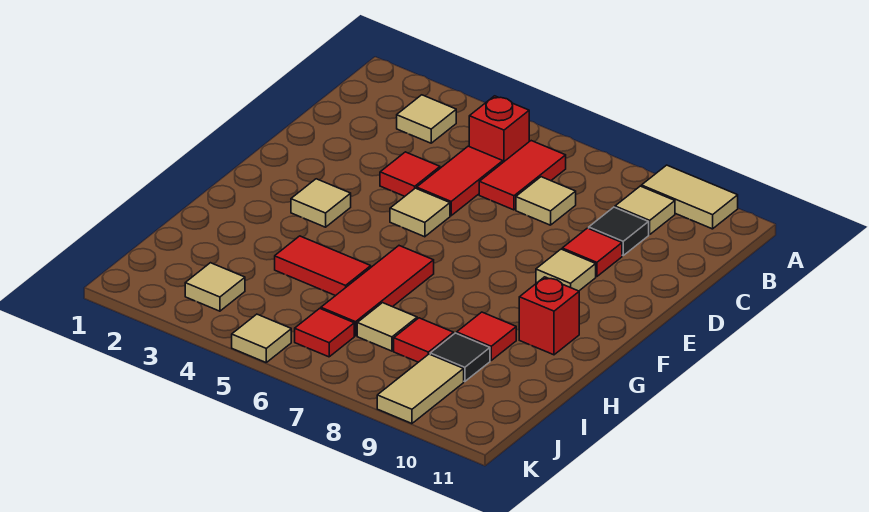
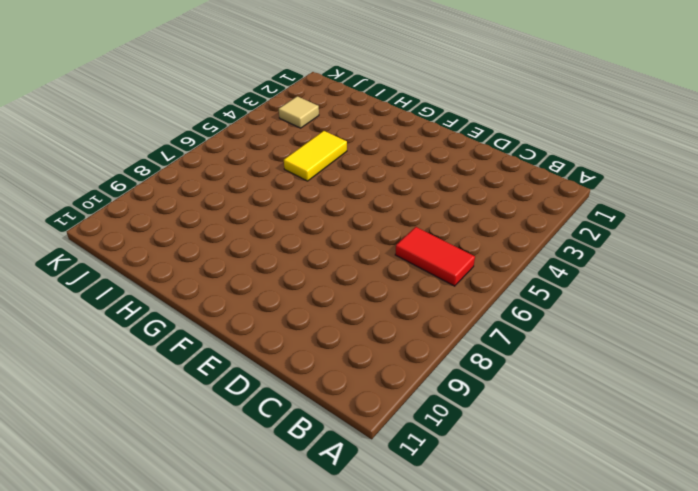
yellow 1x2 tile [284,131,347,181] -> red 1x2 tile [275,236,371,296]
none -> tan 1x2 tile [642,165,738,229]
none -> tan 1x1 tile [397,95,456,143]
none -> red 1x1 brick [469,96,529,162]

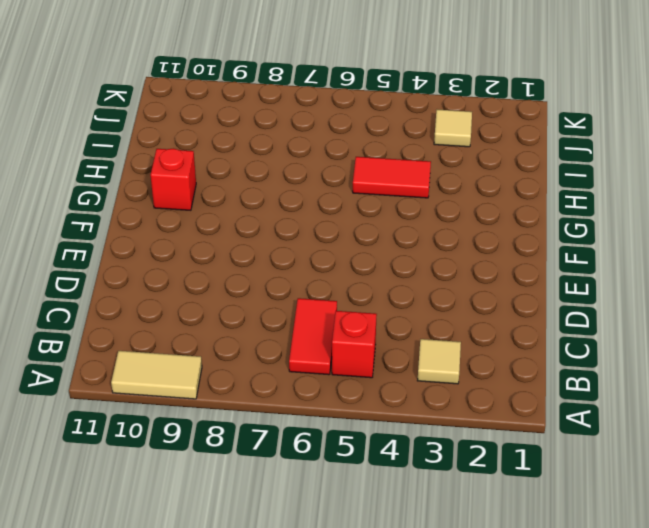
none -> tan 1x1 tile [615,186,675,235]
none -> red 1x2 tile [417,146,503,216]
none -> tan 1x1 tile [516,177,576,225]

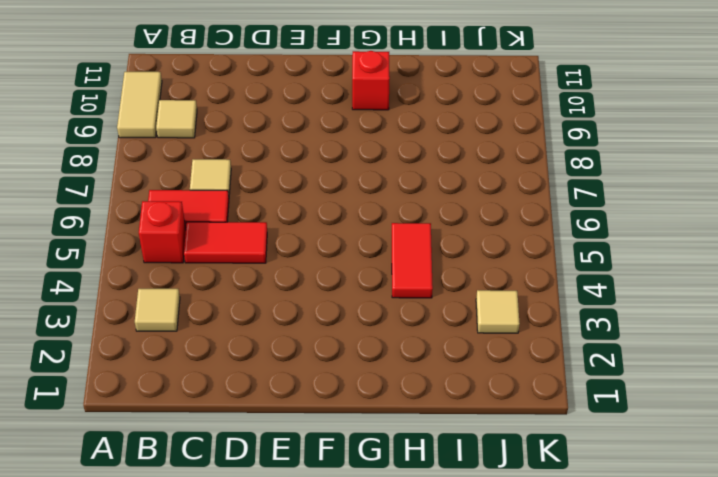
none -> black 1x1 tile [589,207,649,255]
none -> red 1x1 tile [380,152,440,196]
none -> red 1x1 tile [562,228,622,277]

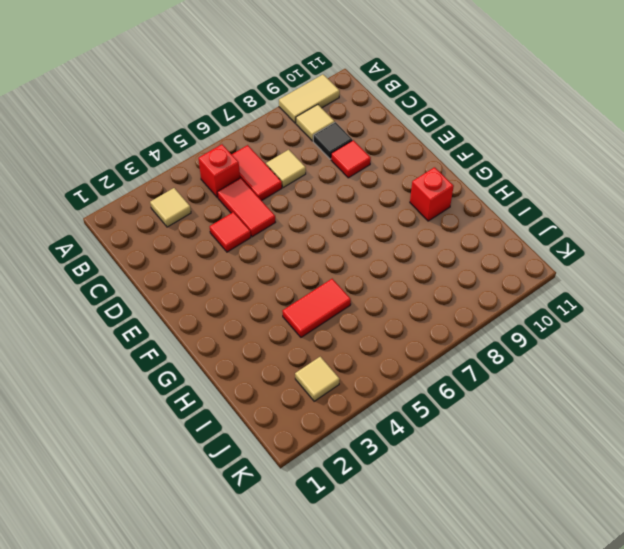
none -> tan 1x1 tile [390,188,450,237]
none -> tan 1x1 tile [536,249,596,291]
none -> tan 1x1 tile [291,179,351,227]

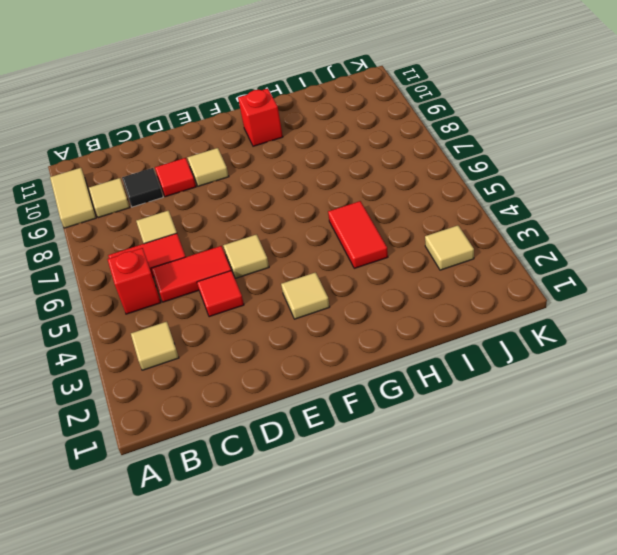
none -> red 1x3 tile [321,246,434,336]
none -> red 1x1 tile [457,312,516,360]
none -> tan 1x1 tile [357,303,417,351]

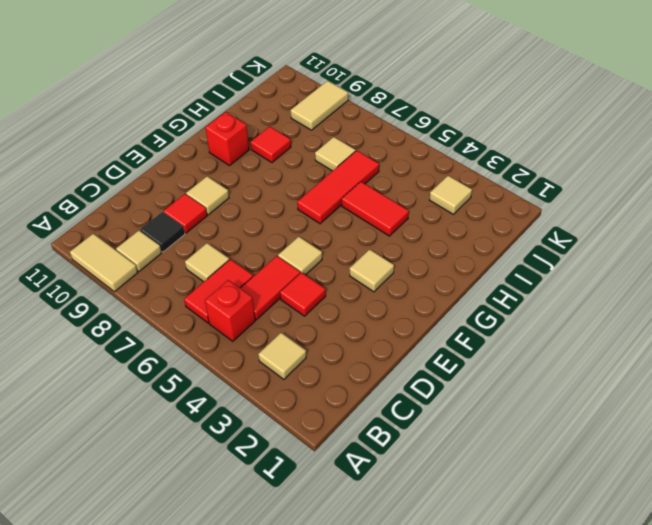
none -> red 1x1 tile [394,318,454,362]
none -> black 1x1 tile [430,333,490,382]
none -> red 1x1 tile [295,308,354,357]

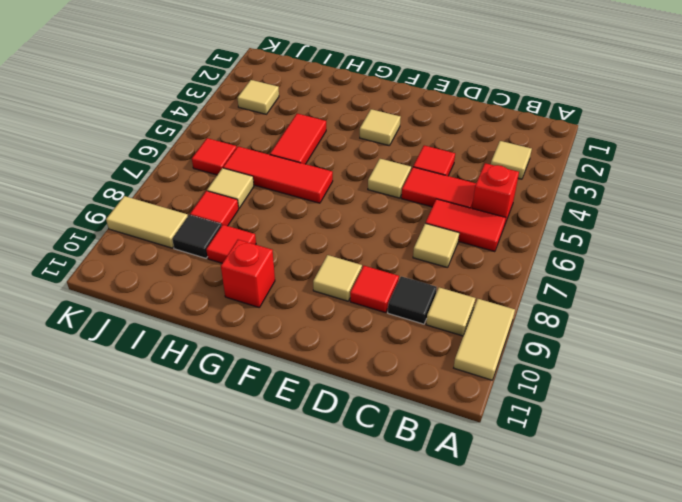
none -> tan 1x1 tile [232,314,291,362]

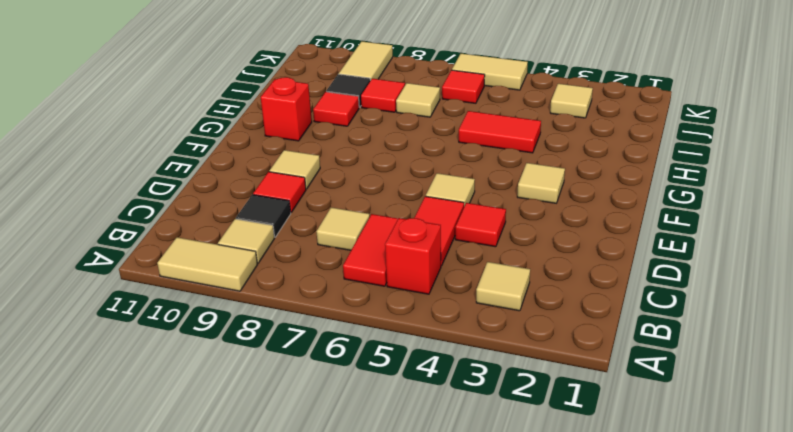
tan 1x2 tile [452,54,528,90] -> tan 1x1 tile [232,314,291,362]
none -> red 1x3 tile [321,246,434,336]

